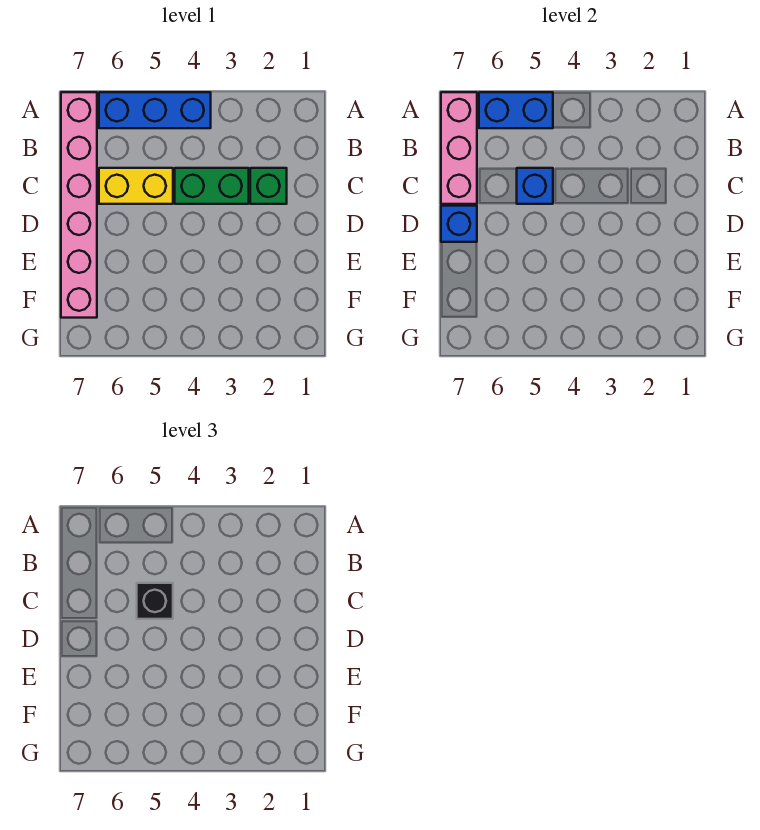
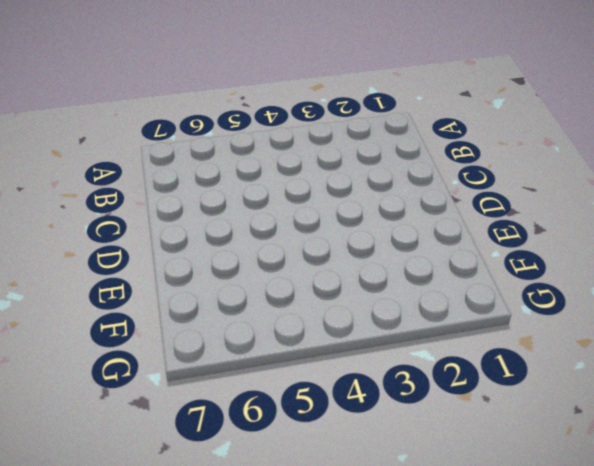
none -> blue 1x3 brick [99,92,211,128]
none -> pink 1x6 brick [61,92,97,318]

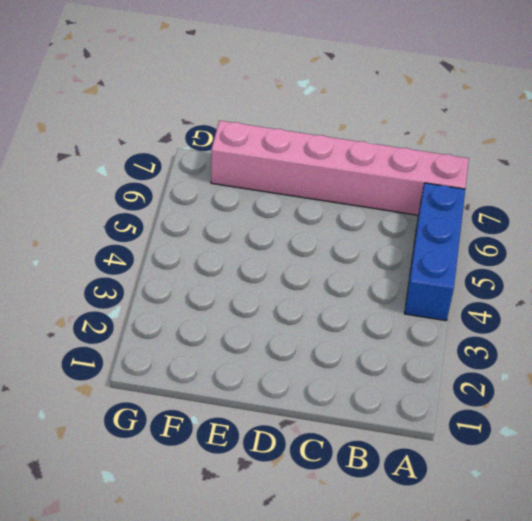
none -> green 1x1 brick [250,168,287,204]
none -> green 1x2 brick [175,168,249,204]

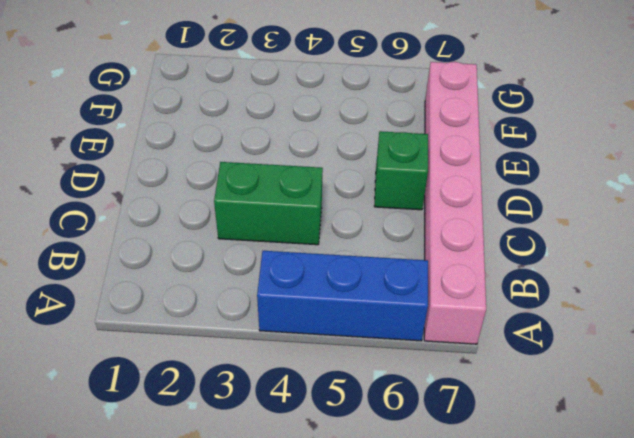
green 1x1 brick [374,131,428,210] -> green 1x1 brick moved to [250,168,287,204]
none -> yellow 1x2 brick [99,168,173,204]
none -> blue 1x2 brick [479,92,553,128]

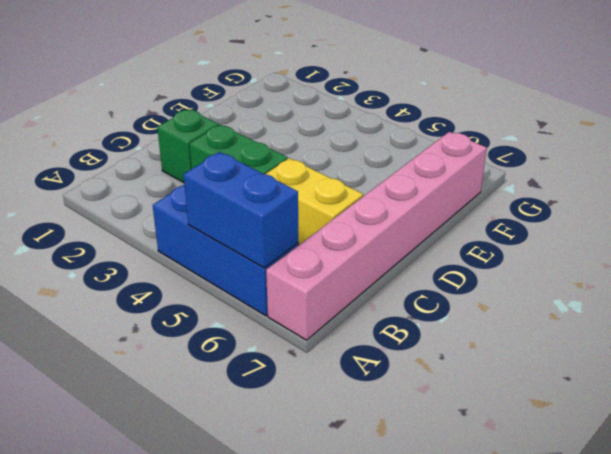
none -> pink 1x3 brick [441,92,477,204]
none -> blue 1x1 brick [517,168,553,204]

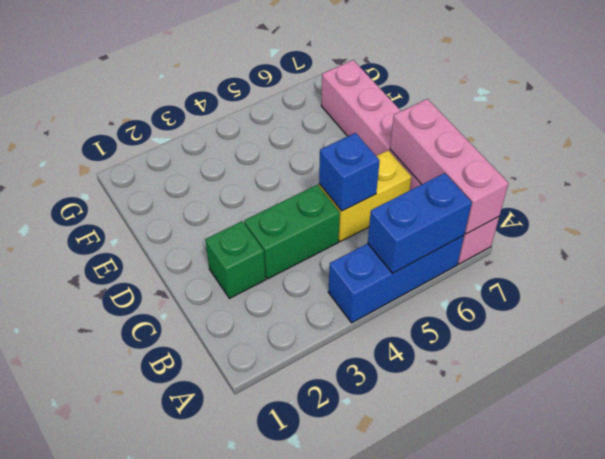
none -> blue 1x1 brick [441,206,477,242]
none -> black 1x1 brick [137,583,173,619]

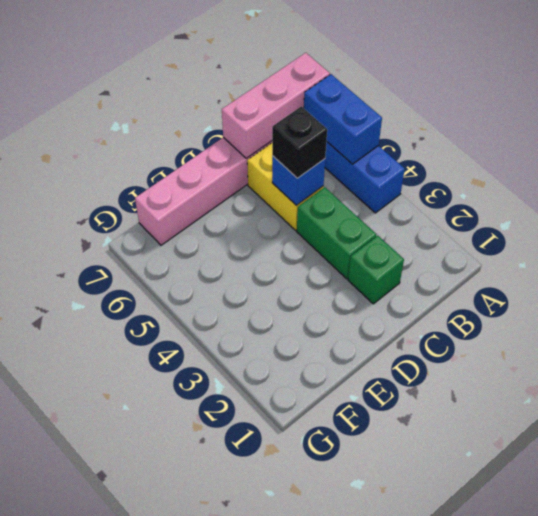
none -> blue 1x1 brick [441,206,477,242]

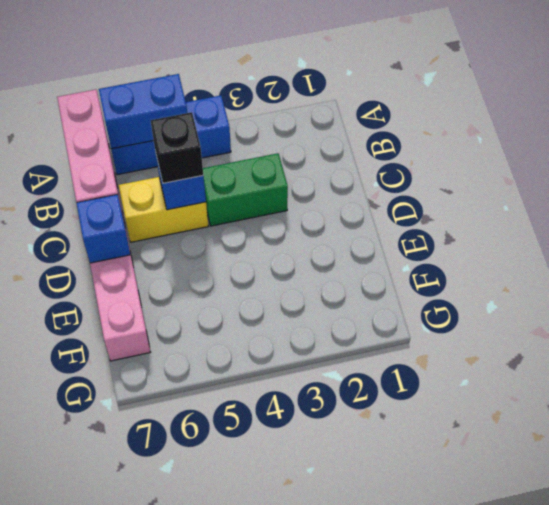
none -> green 1x1 brick [250,168,287,204]

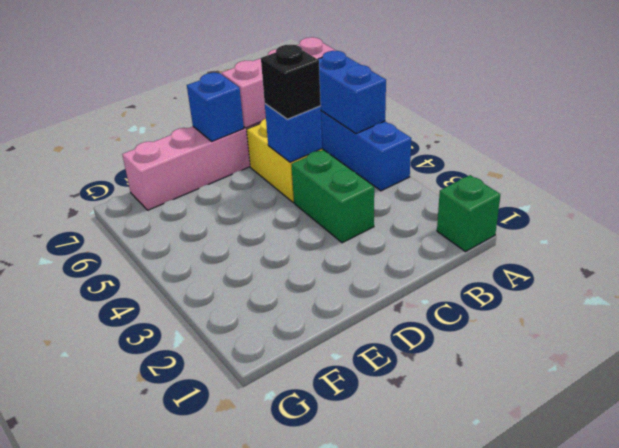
green 1x1 brick [437,175,500,252] -> green 1x1 brick moved to [250,168,287,204]

